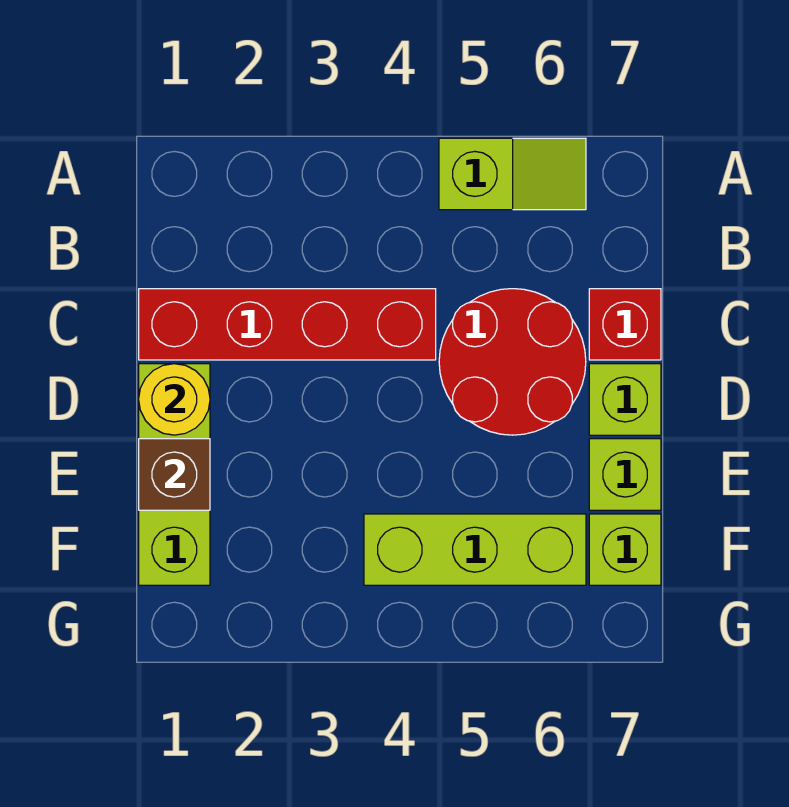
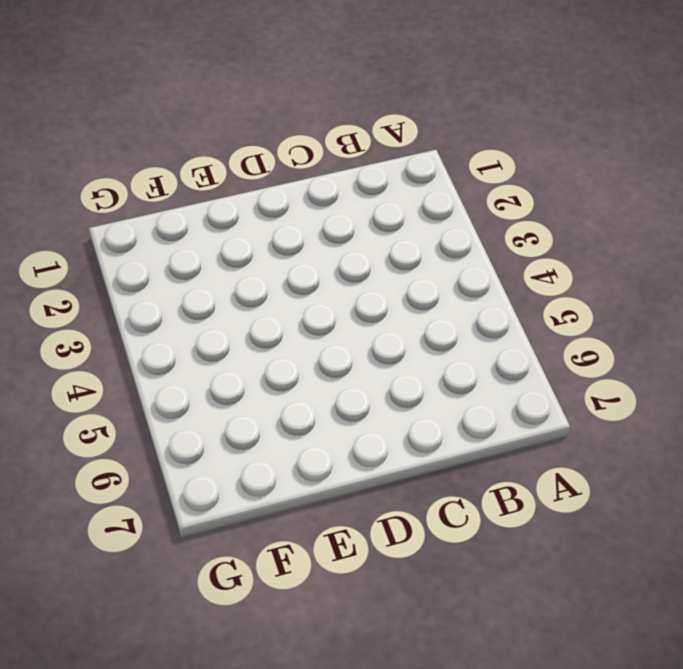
none -> lime 1x2 slope [439,138,586,210]
none -> red 1x4 brick [139,289,436,360]

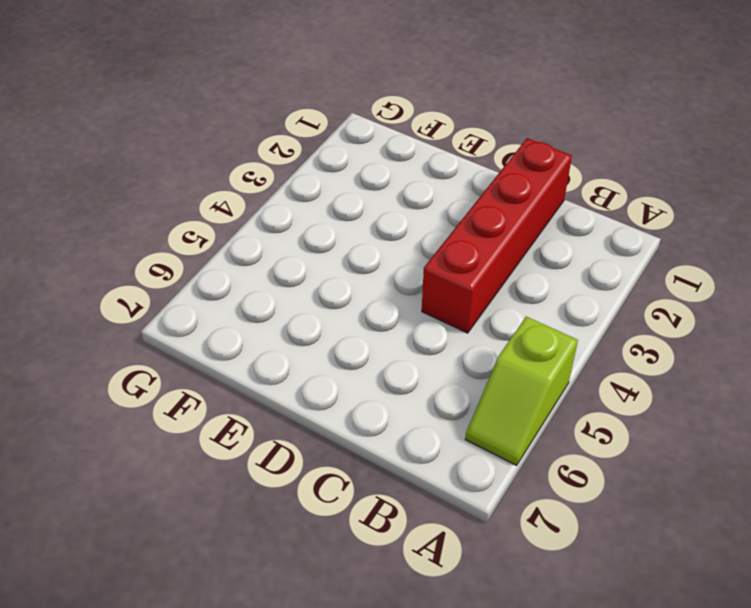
none -> red 2x2 round brick [439,289,586,435]
none -> red 1x1 brick [589,289,661,360]

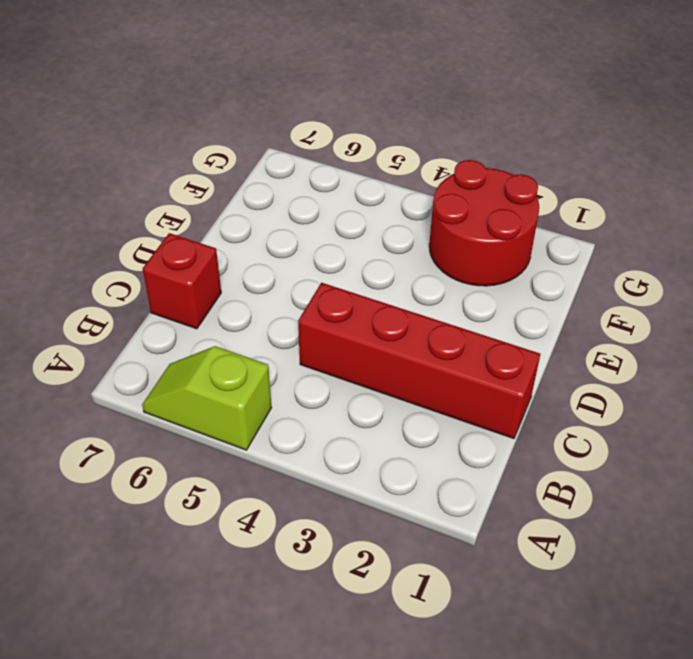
red 2x2 round brick [429,160,539,286] -> red 2x2 round brick moved to [439,289,586,435]
none -> lime 1x3 brick [139,364,210,585]
none -> lime 1x1 brick [589,364,661,435]

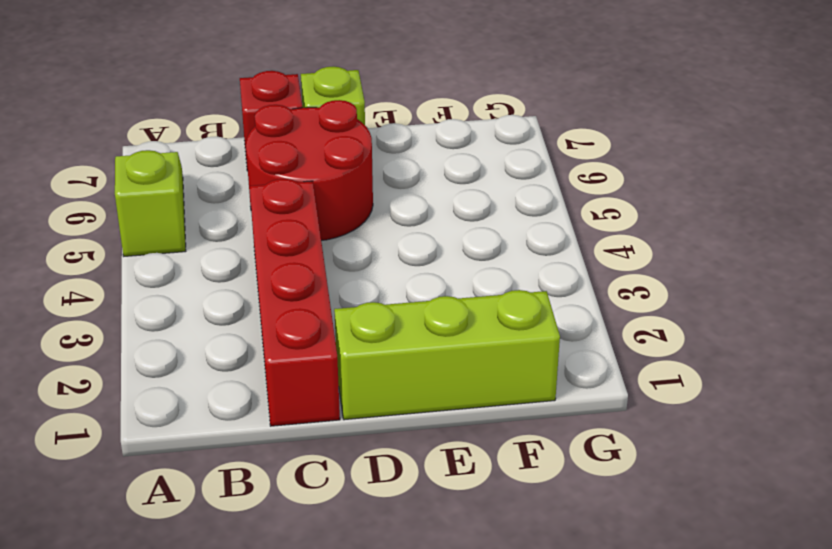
none -> lime 1x1 brick [589,439,661,510]
none -> lime 1x3 brick [364,514,586,585]

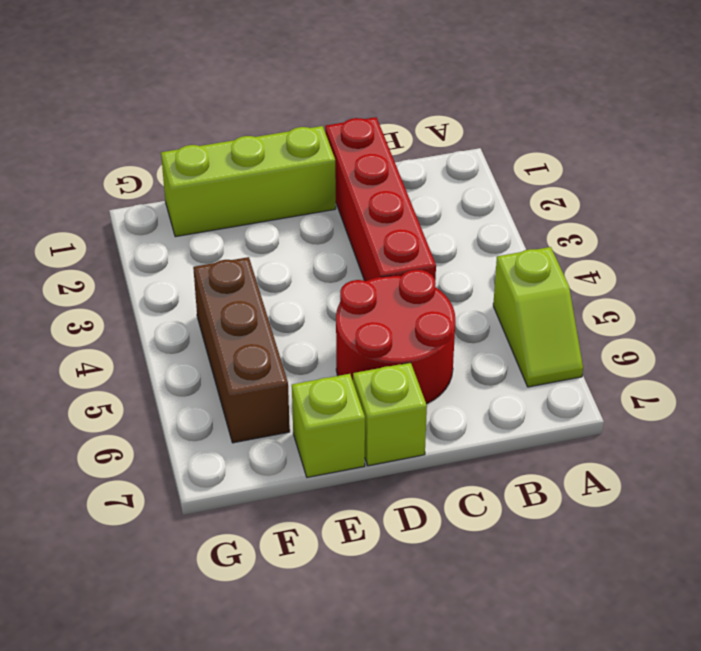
brown 1x3 brick [193,257,290,443] -> lime 1x3 brick [364,514,586,585]
none -> red 1x1 brick [589,289,661,360]
none -> lime 1x1 brick [589,514,661,585]

